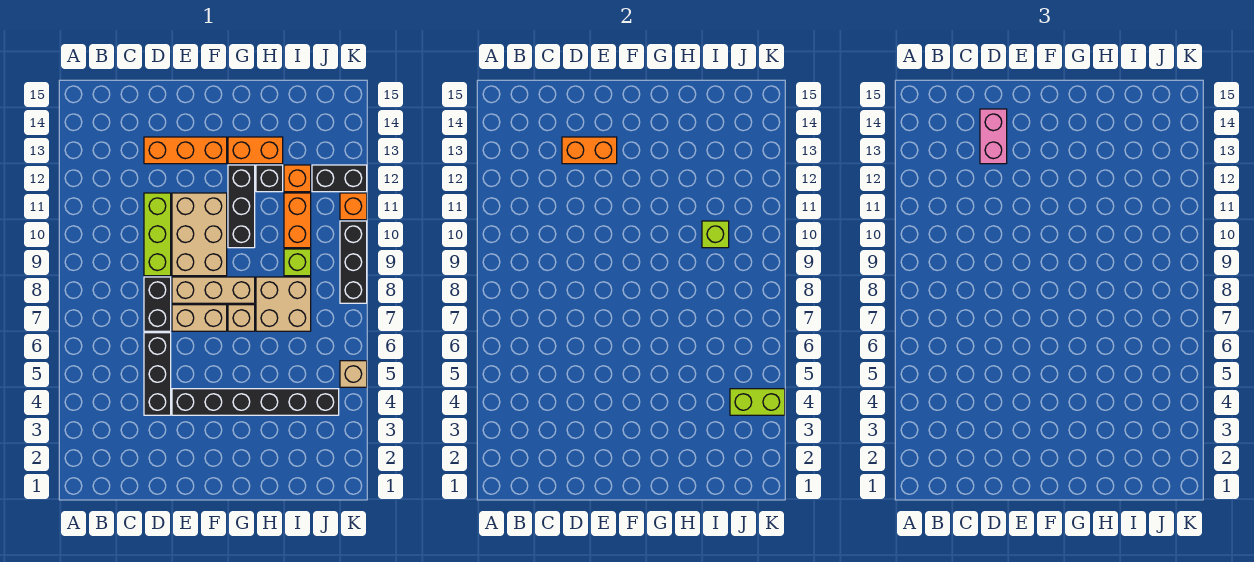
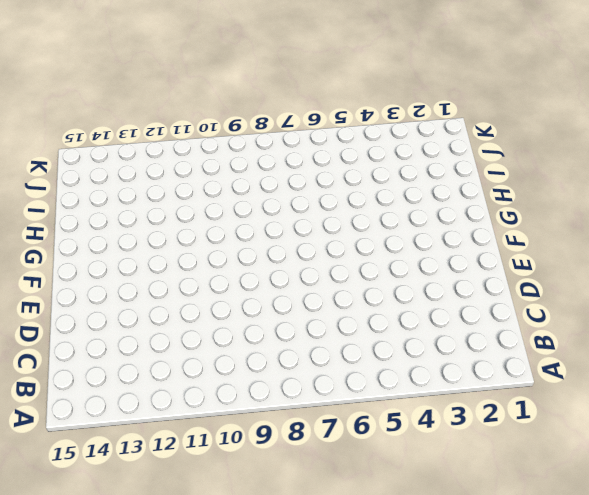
none -> black 1x3 brick [144,333,171,415]
none -> black 1x2 brick [144,277,171,331]
none -> lime 1x3 brick [144,193,171,276]

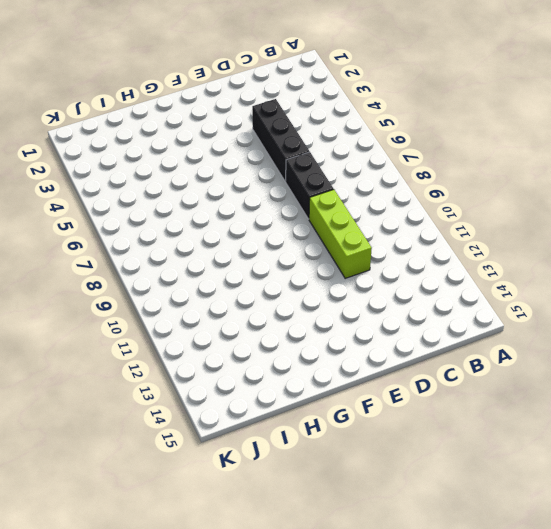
none -> orange 1x3 brick [144,137,227,164]
none -> black 1x6 brick [172,389,339,415]
none -> tan 1x2 brick [172,305,227,331]

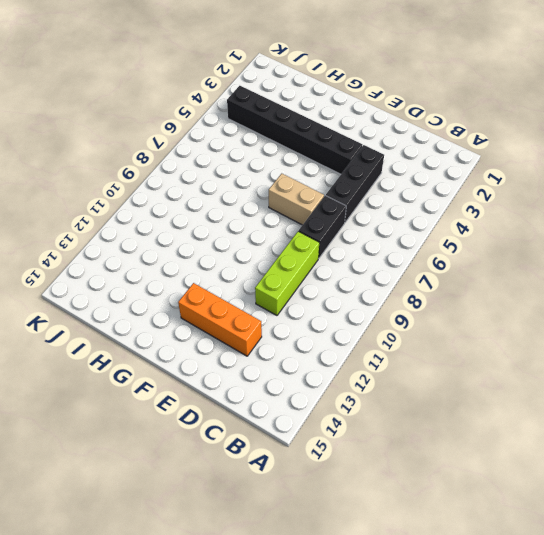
none -> tan 1x3 brick [172,277,255,303]
none -> tan 2x3 brick [172,193,227,276]
none -> tan 1x1 brick [228,305,255,331]

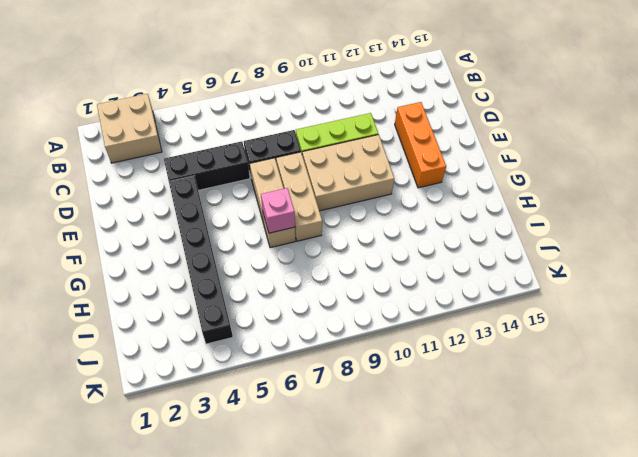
tan 2x2 brick [97,94,162,163] -> tan 2x2 brick moved to [256,277,311,331]
pink 1x1 brick [261,188,295,233] -> none
none -> black 1x3 brick [228,165,255,248]
none -> orange 1x2 brick [228,137,283,164]
none -> black 1x1 brick [256,165,283,192]

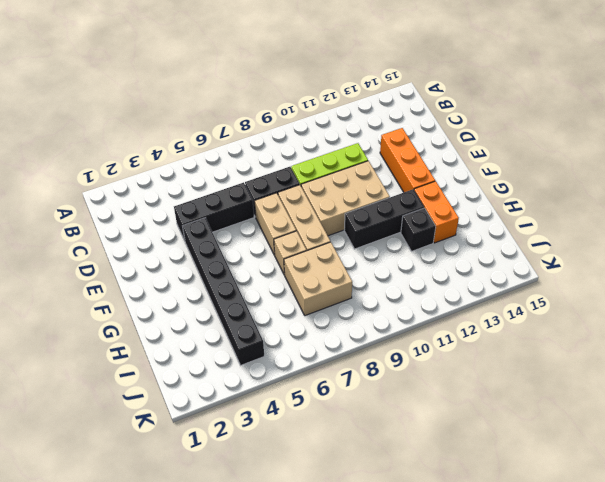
none -> lime 1x1 brick [284,249,311,276]
none -> orange 1x2 brick [284,193,311,248]
none -> orange 1x1 brick [284,165,311,192]

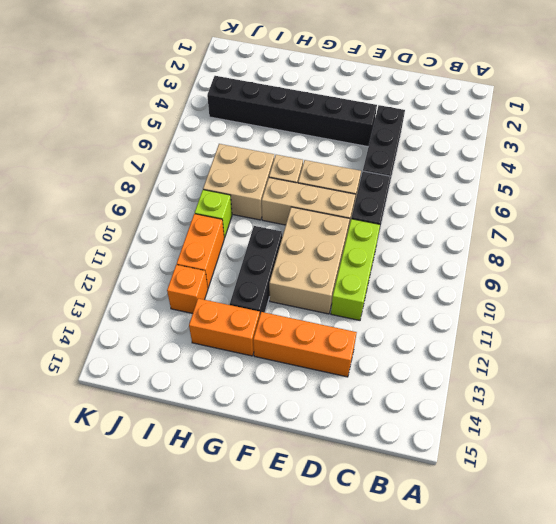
none -> black 1x1 brick [256,165,283,192]
none -> black 1x2 brick [312,165,367,192]
none -> tan 1x1 brick [340,361,367,387]

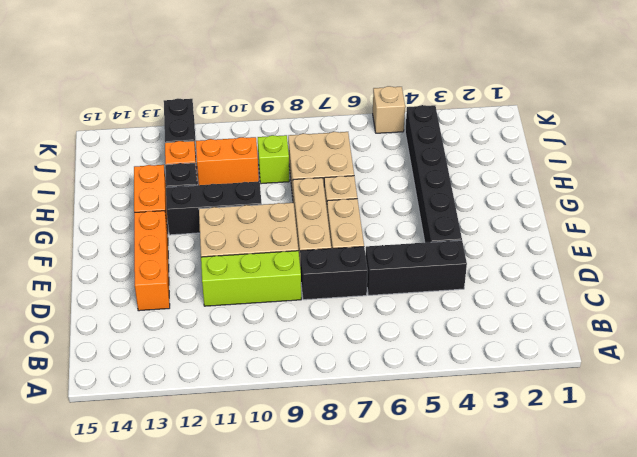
none -> black 1x3 brick [340,221,367,303]
none -> orange 1x1 brick [340,193,367,220]
none -> orange 1x2 brick [562,137,617,164]

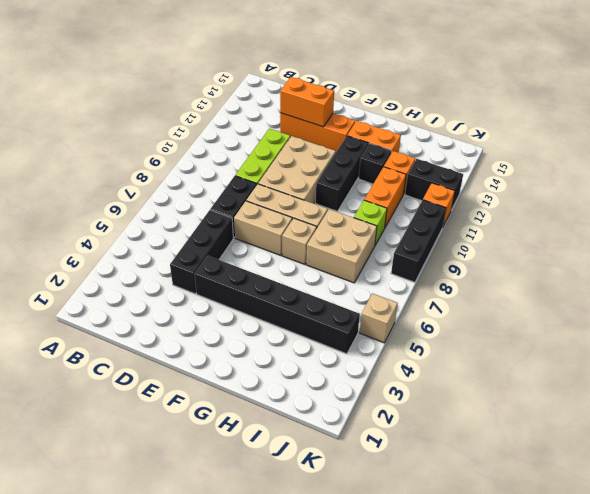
none -> lime 1x1 brick [702,221,729,248]
none -> lime 1x2 brick [730,389,785,415]
none -> pink 1x2 brick [980,109,1007,164]

